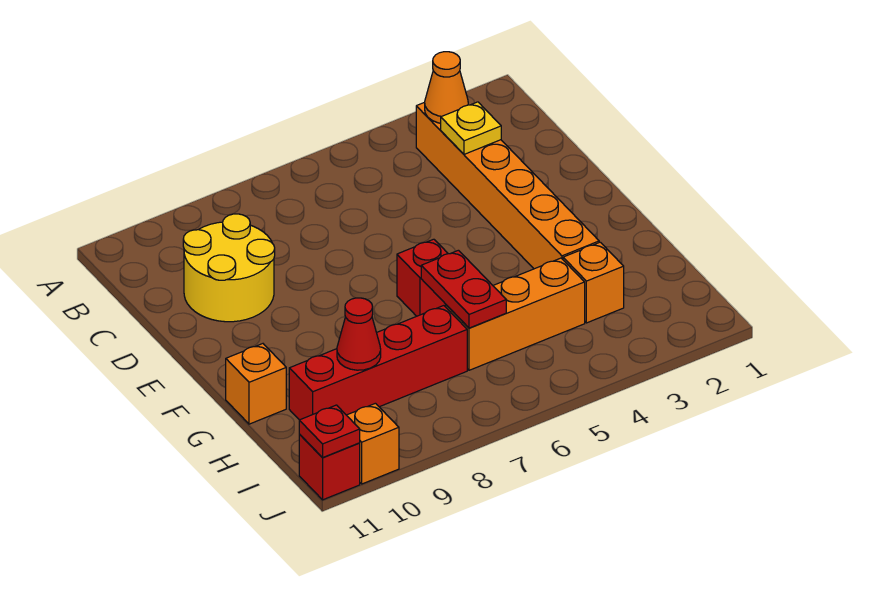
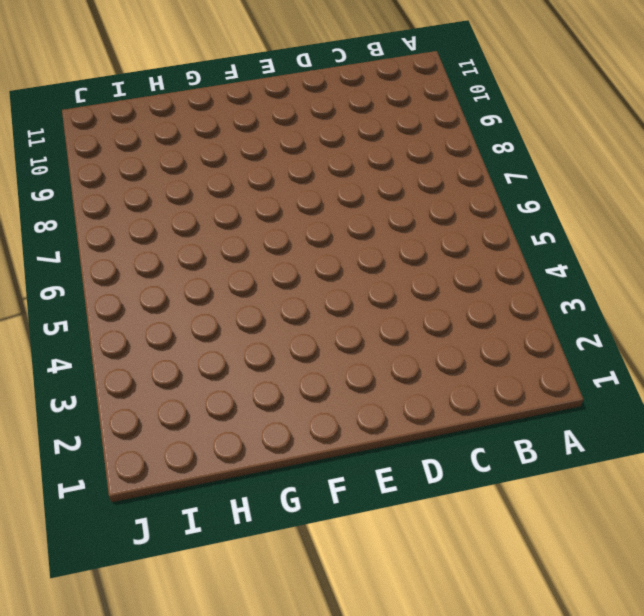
none -> orange 1x6 brick [416,102,599,269]
none -> yellow 2x2 round brick [183,214,275,322]
none -> red 1x1 brick [397,239,448,316]

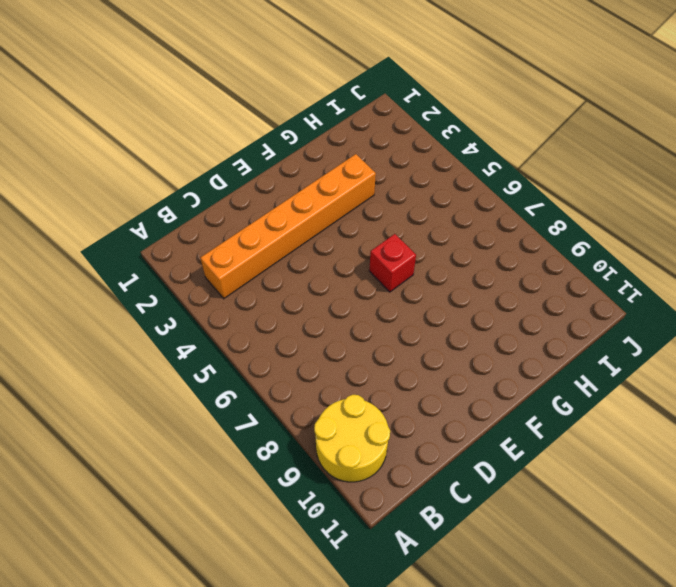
yellow 2x2 round brick [314,395,390,482] -> yellow 2x2 round brick moved to [183,214,275,322]
none -> orange 1x1 brick [226,344,286,424]
none -> orange 1x1 brick [563,242,624,323]
none -> orange 1x3 brick [446,258,585,370]

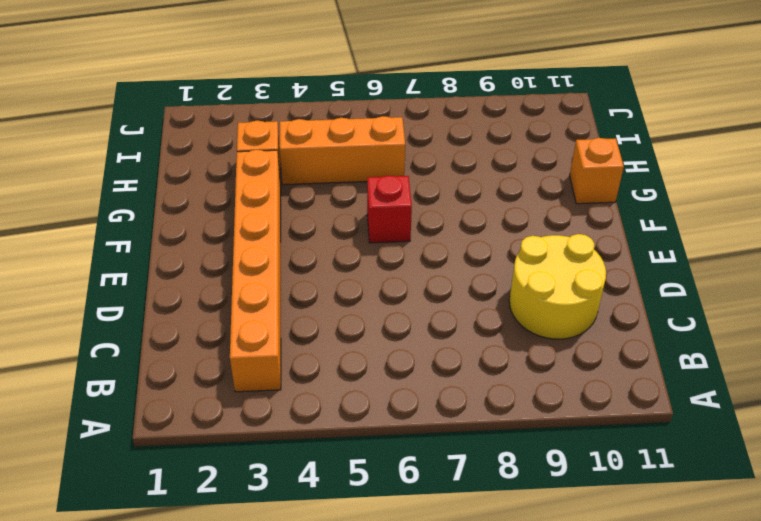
none -> red 1x4 brick [289,306,467,420]
none -> orange 1x1 brick [347,403,399,484]
none -> red 1x1 brick [299,434,360,500]

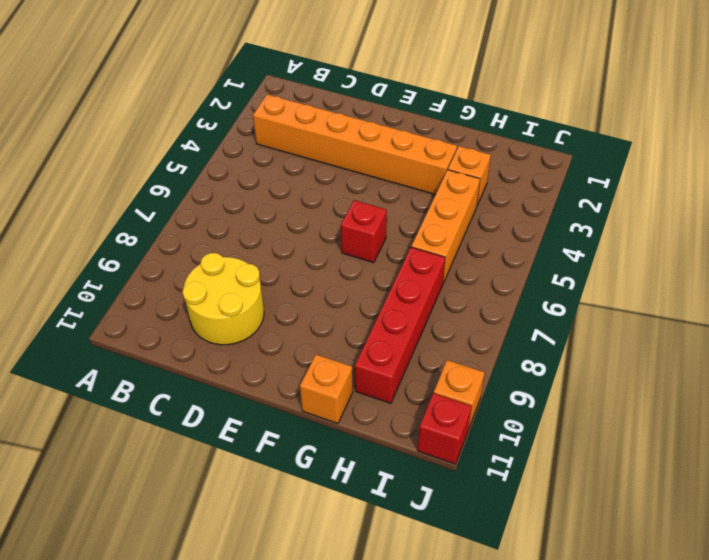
none -> orange 1x1 cone [425,52,468,123]
none -> yellow 1x1 plate [441,102,501,154]
none -> red 1x2 plate [421,250,506,328]

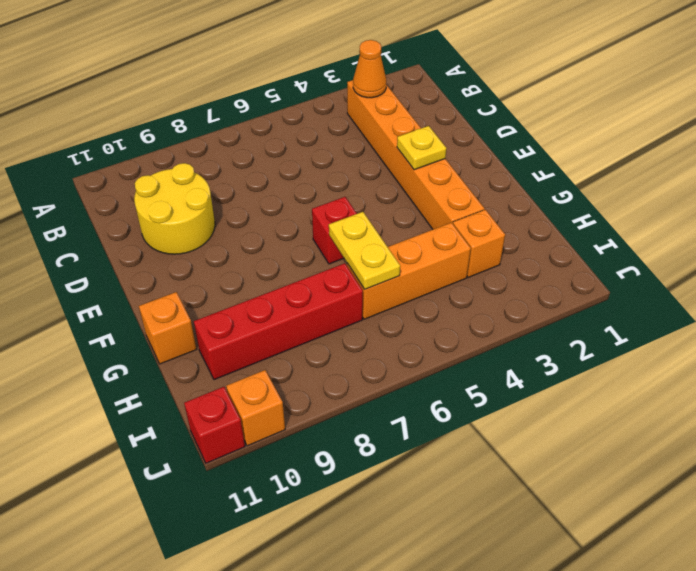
yellow 1x1 plate [397,126,446,170] -> yellow 1x1 plate moved to [441,102,501,154]
yellow 1x2 plate [329,212,400,289] -> red 1x2 plate [421,250,506,328]
none -> red 1x1 cone [337,298,381,370]
none -> red 1x1 plate [299,405,360,458]

